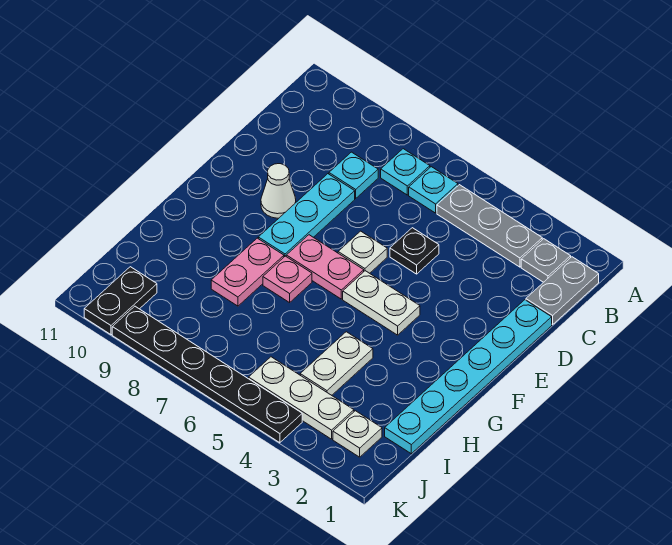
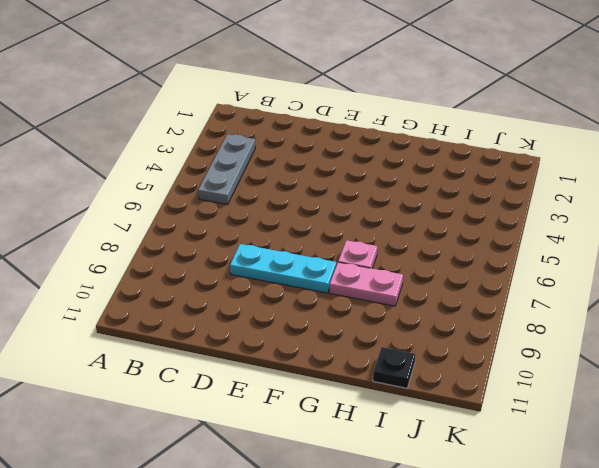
black 1x1 plate [373,347,415,388] -> black 1x1 plate moved to [390,228,439,274]
none -> grey 1x2 plate [526,257,599,324]
none -> grey 1x1 plate [521,239,571,282]
none -> cyan 1x1 plate [409,167,458,213]

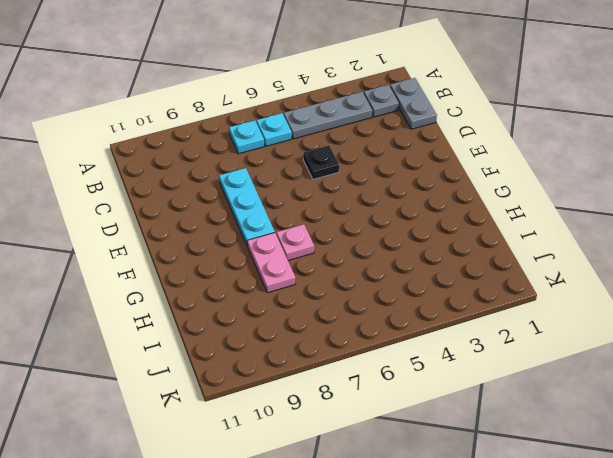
none -> cyan 1x1 plate [329,152,378,198]
none -> cyan 1x6 plate [385,300,552,454]
none -> white 1x1 plate [338,231,387,273]

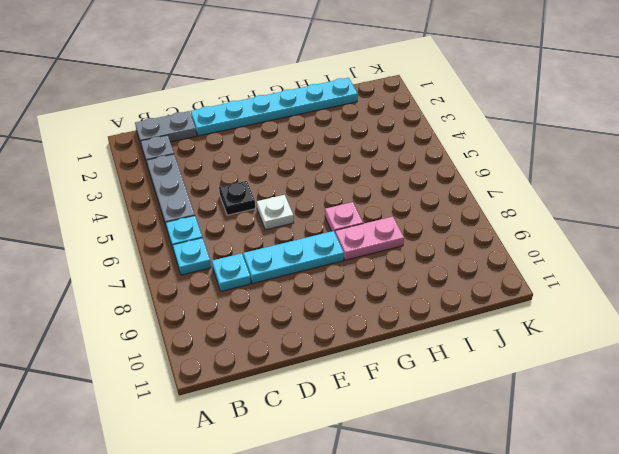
none -> white 1x1 cone [261,164,296,218]
none -> white 1x2 plate [343,271,420,335]
none -> pink 1x2 plate [286,235,364,299]

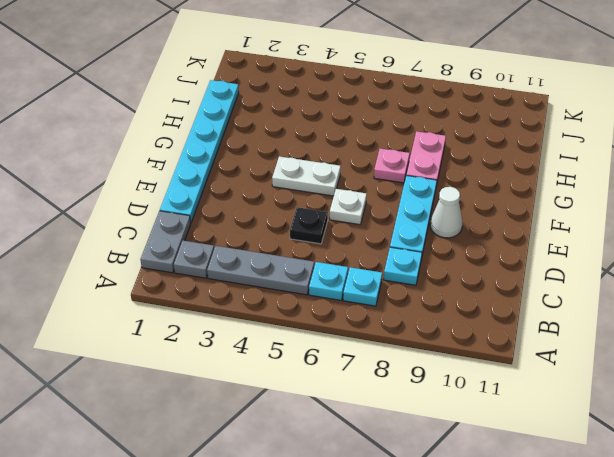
none -> pink 1x2 plate [286,235,364,299]
none -> white 1x2 plate [300,332,373,395]
none -> white 1x1 plate [333,411,382,457]

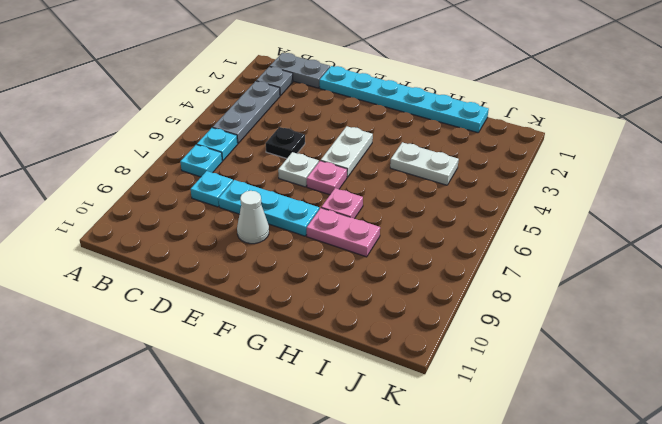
pink 1x1 plate [307,161,347,195] -> pink 1x2 plate [286,235,364,299]
none -> white 1x1 plate [333,411,382,457]
none -> white 1x3 plate [249,357,354,439]
none -> black 1x2 plate [84,267,157,335]

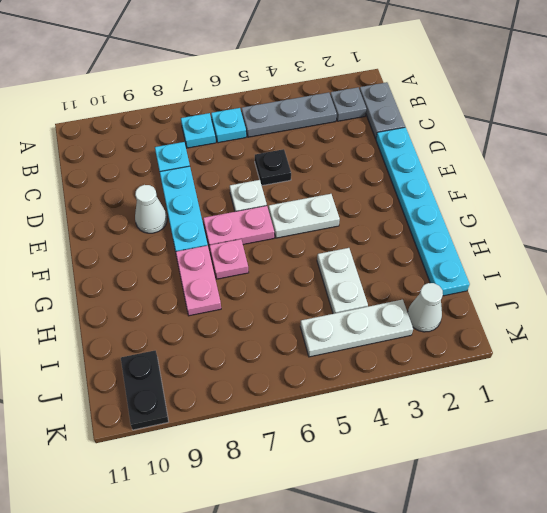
white 1x1 cone [408,283,443,332] -> white 1x1 plate [333,411,382,457]
none -> black 1x6 plate [112,306,302,443]

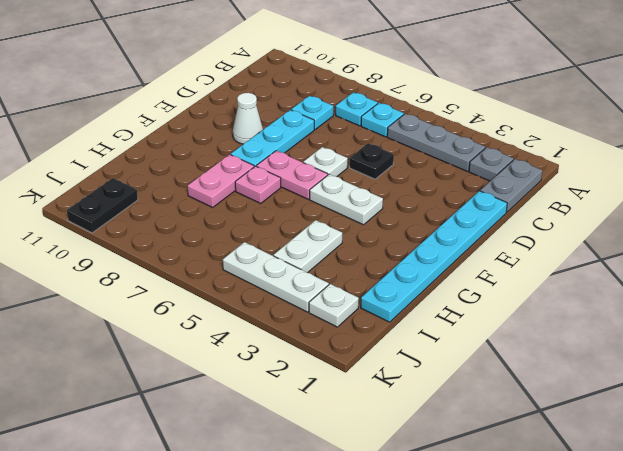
none -> black 1x6 plate [112,306,302,443]

